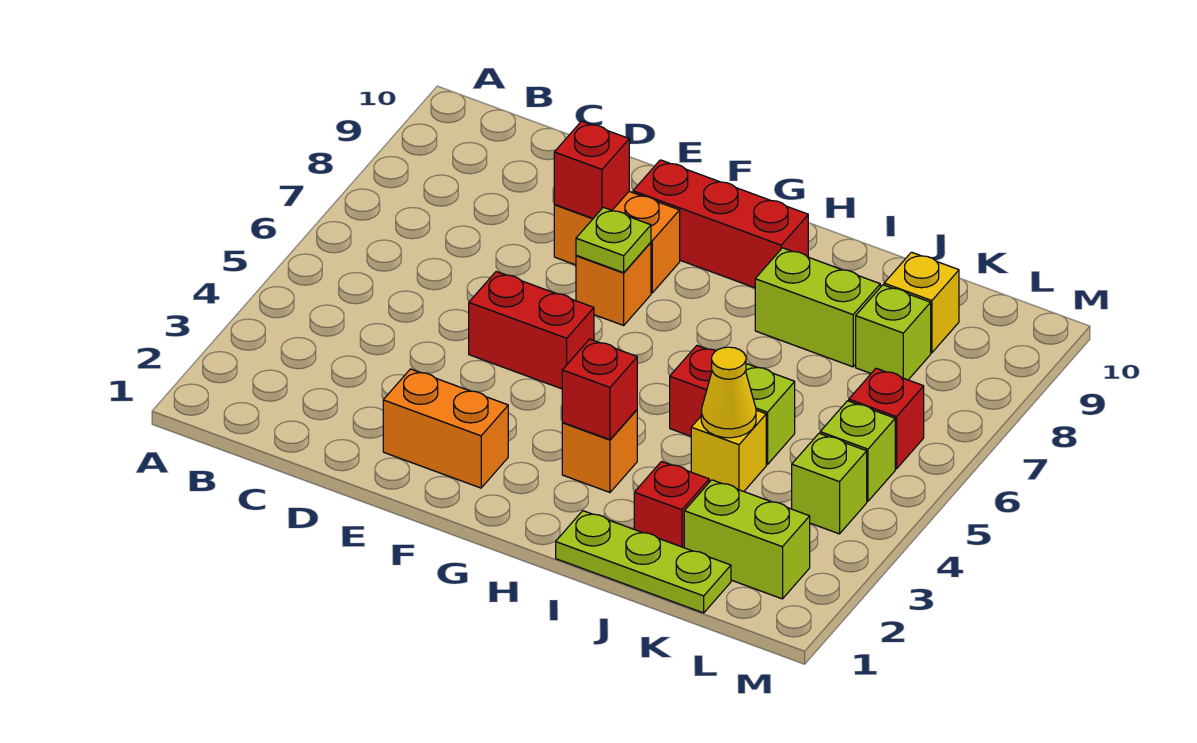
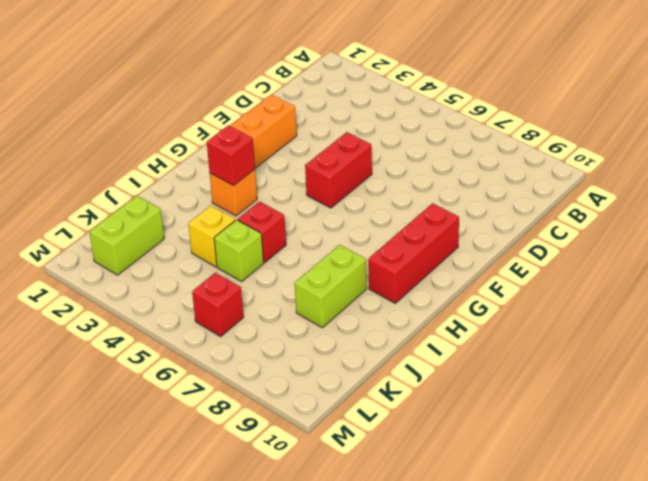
none -> orange 1x2 brick [554,192,680,293]
none -> orange 1x1 brick [576,243,651,325]
none -> lime 1x3 plate [556,511,731,613]

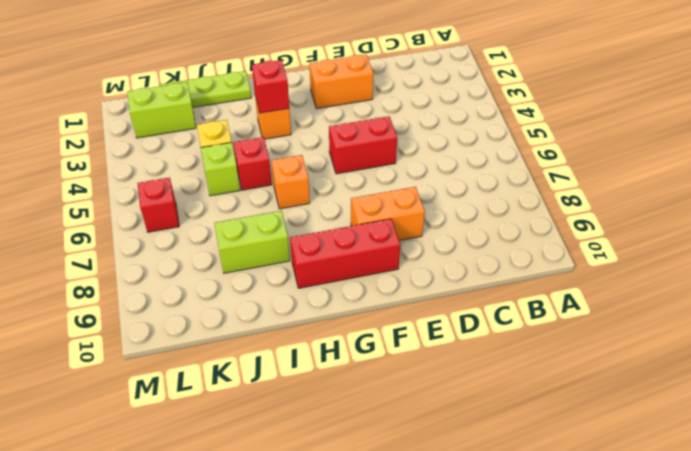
orange 1x1 brick [271,155,310,209] -> orange 1x1 brick moved to [576,243,651,325]
none -> red 1x1 brick [634,461,709,548]
none -> lime 1x1 brick [856,285,931,380]
none -> yellow 1x1 brick [884,252,959,353]

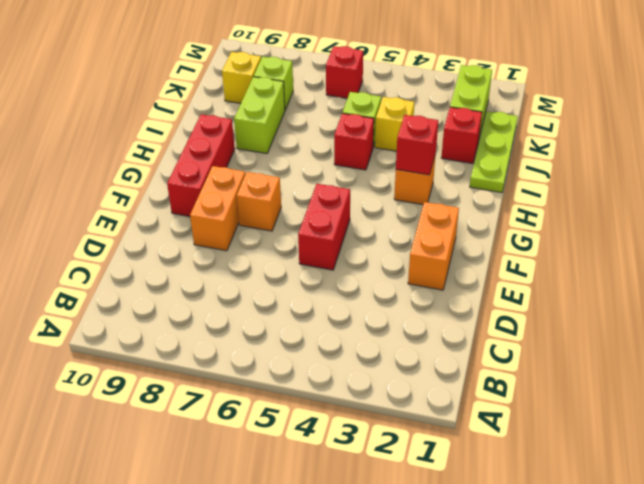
none -> lime 1x1 brick [792,433,867,534]
none -> lime 1x1 brick [820,401,895,501]
none -> red 1x1 brick [554,121,629,218]

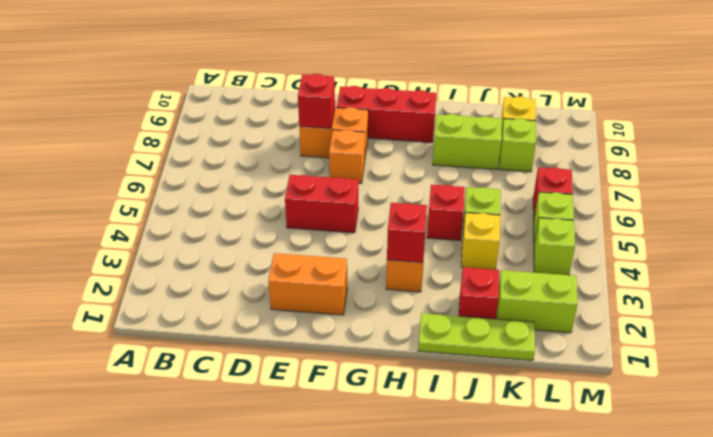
none -> lime 1x1 plate [576,207,651,273]
none -> yellow 1x1 cone [701,347,756,438]

